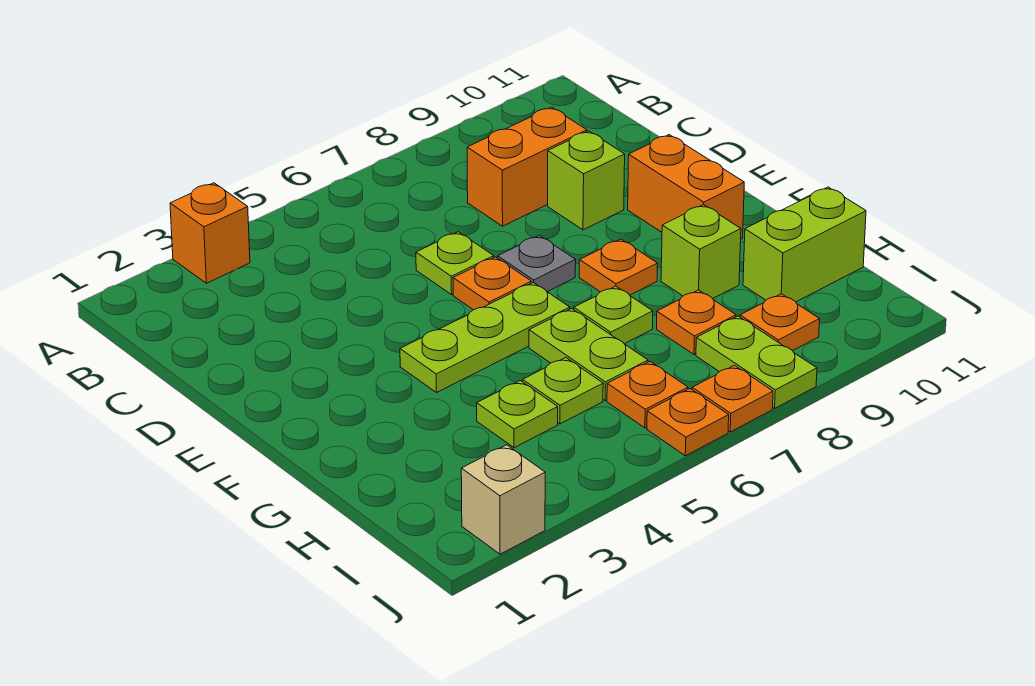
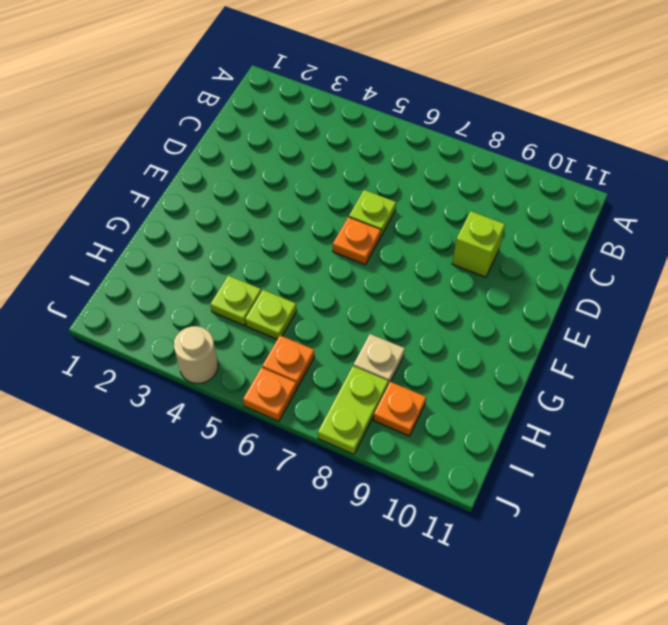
tan 1x1 plate [354,334,405,385] -> orange 1x1 plate [657,290,736,354]
tan 1x1 round brick [174,326,218,384] -> none
none -> orange 1x1 brick [170,183,250,283]
none -> orange 1x2 brick [467,107,587,226]
none -> grey 1x1 plate [498,235,576,292]

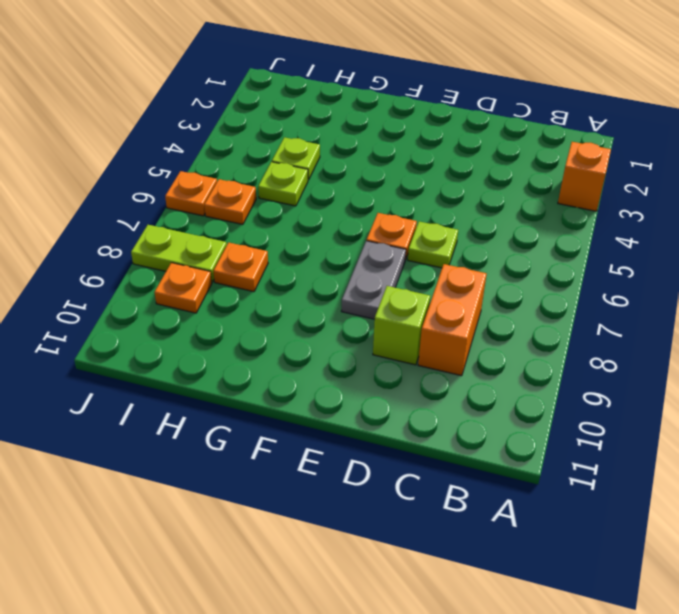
grey 1x2 plate [342,241,406,319] -> grey 1x1 plate [498,235,576,292]
none -> orange 1x2 brick [628,135,744,239]
none -> lime 1x3 plate [400,282,570,393]
none -> orange 1x1 plate [579,239,658,295]

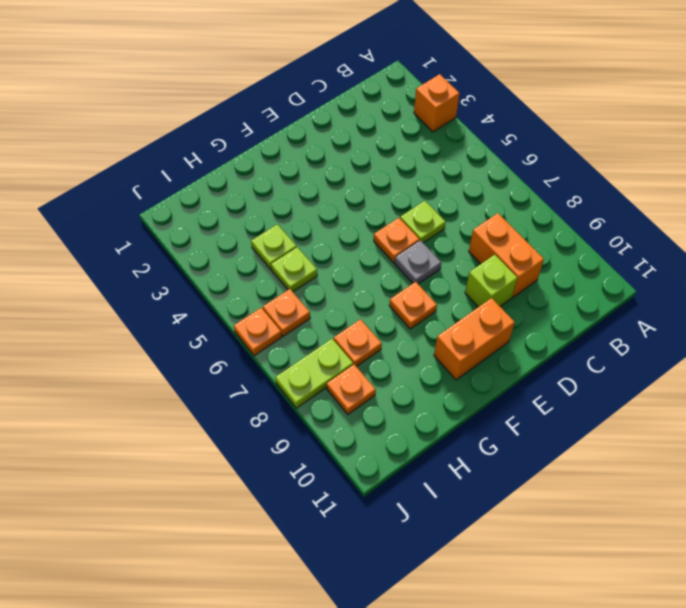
none -> lime 1x3 plate [400,282,570,393]
none -> lime 1x2 plate [529,308,648,401]
none -> lime 1x1 plate [574,286,653,344]

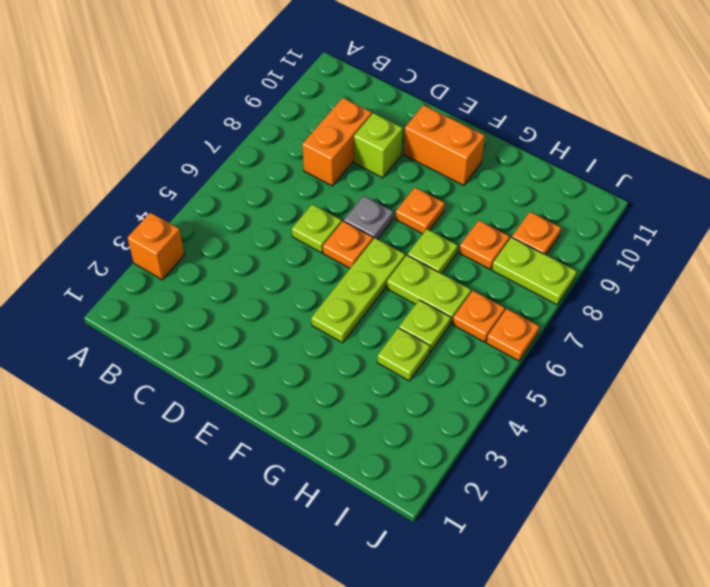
none -> lime 1x1 brick [661,205,741,299]
none -> lime 1x2 brick [743,187,866,302]
none -> tan 1x1 brick [461,445,545,554]

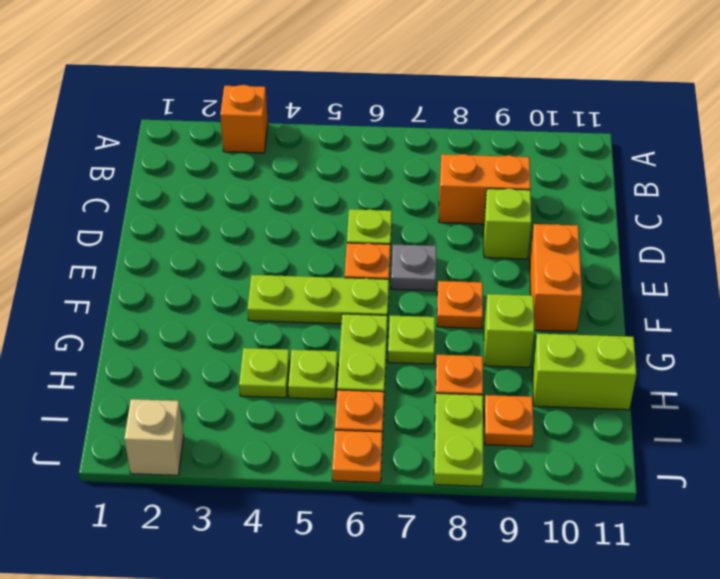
none -> orange 1x1 plate [692,365,773,432]

